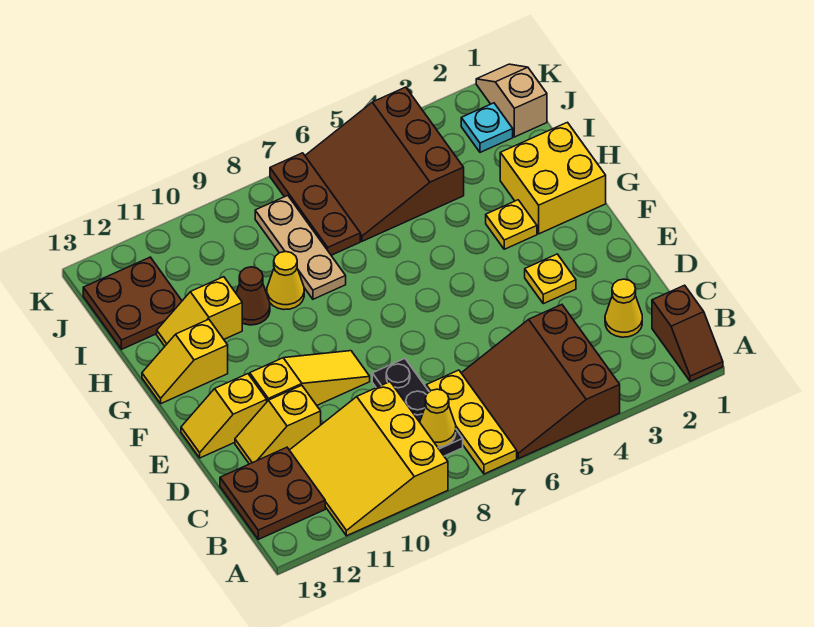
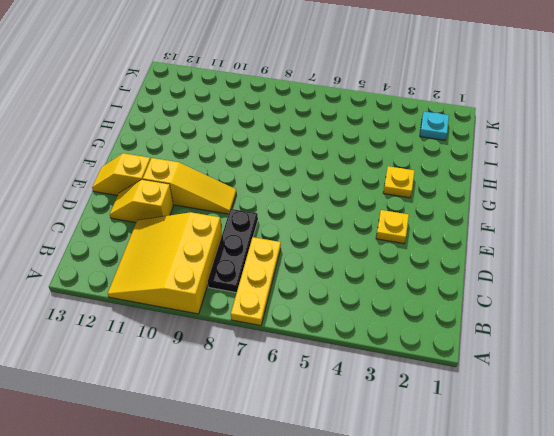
none -> brown 1x2 slope [652,285,723,381]
none -> brown 3x3 slope [462,305,620,459]
none -> brown 2x2 plate [220,447,325,539]

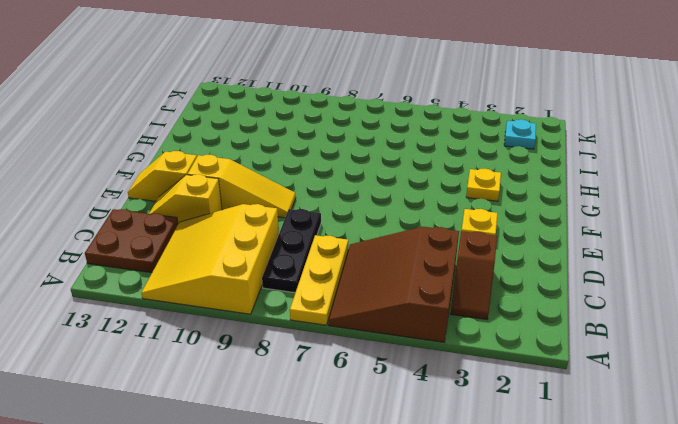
brown 1x2 slope [451,231,497,319] -> brown 1x2 slope moved to [652,285,723,381]
none -> yellow 1x1 cone [605,279,642,337]
none -> yellow 2x2 brick [500,122,606,234]
none -> yellow 1x2 slope [142,319,228,403]

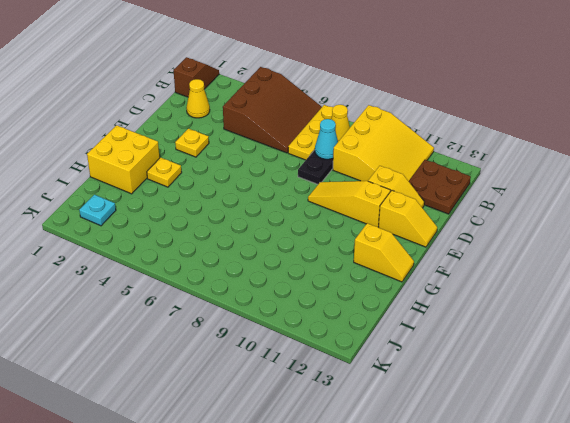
cyan 1x1 cone [315,119,338,159] -> none
none -> tan 1x3 plate [255,196,346,299]
none -> yellow 1x1 cone [267,252,304,310]
none -> brown 1x1 cone [236,267,270,325]

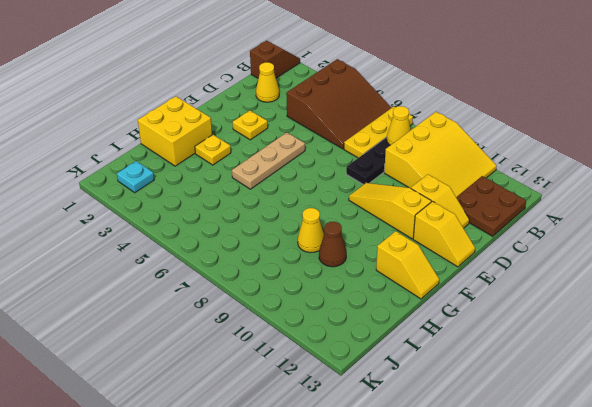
tan 1x3 plate [232,133,305,189] -> tan 1x3 plate moved to [255,196,346,299]
none -> yellow 1x2 slope [157,277,242,346]
none -> brown 3x3 slope [305,87,464,241]
none -> brown 1x3 plate [270,153,360,255]

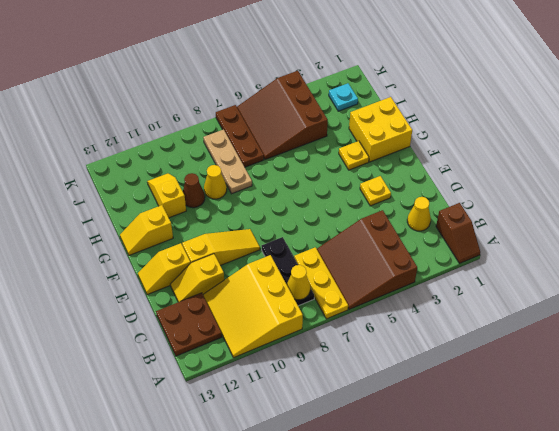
yellow 1x2 slope [147,173,186,218] -> yellow 1x2 slope turned to [157,277,242,346]
none -> brown 2x2 plate [83,257,182,349]
none -> tan 1x2 slope [476,64,547,137]

